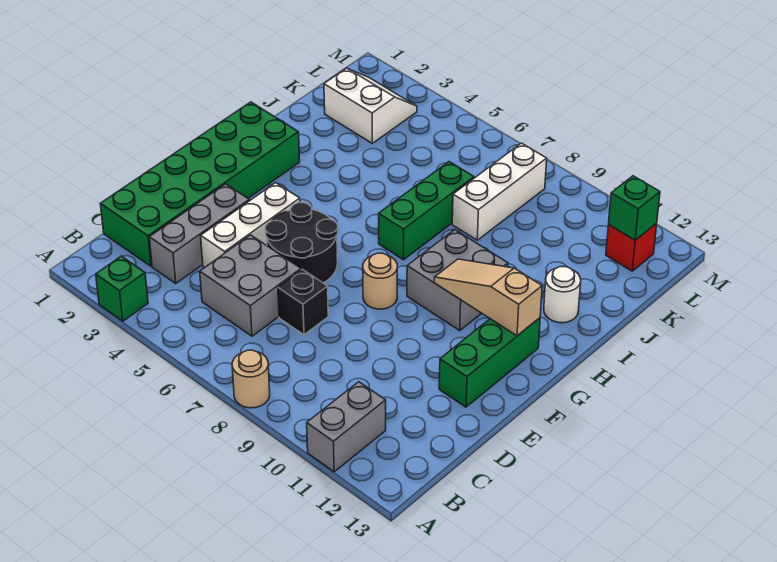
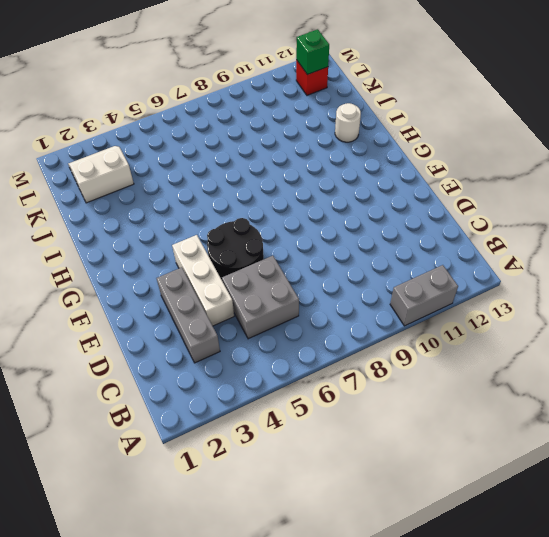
grey 1x2 brick [390,265,458,326] -> grey 1x2 brick turned to [307,382,386,472]
none -> green 1x1 brick [96,256,148,321]
none -> tan 1x1 round brick [232,350,270,408]
none -> green 2x6 brick [100,102,300,266]

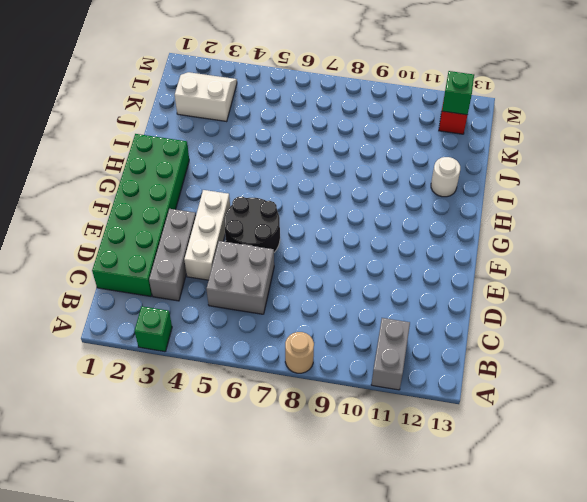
none -> black 1x1 brick [278,269,328,335]
none -> green 1x3 brick [439,318,540,407]
none -> tan 1x1 round brick [363,253,397,309]

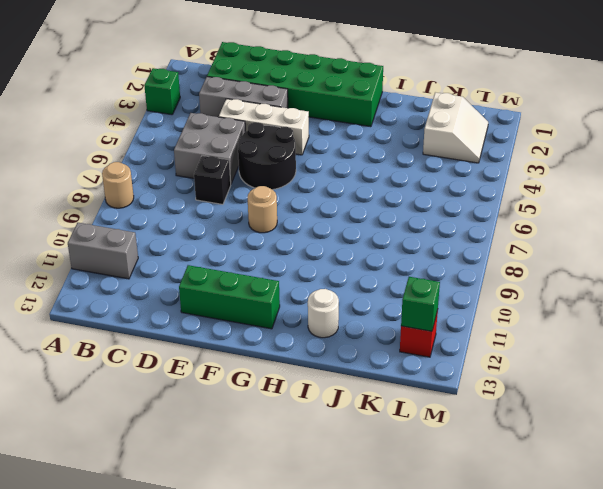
none -> grey 2x2 brick [407,230,508,330]
none -> green 1x3 brick [379,162,474,260]
none -> white 1x3 brick [452,143,547,240]

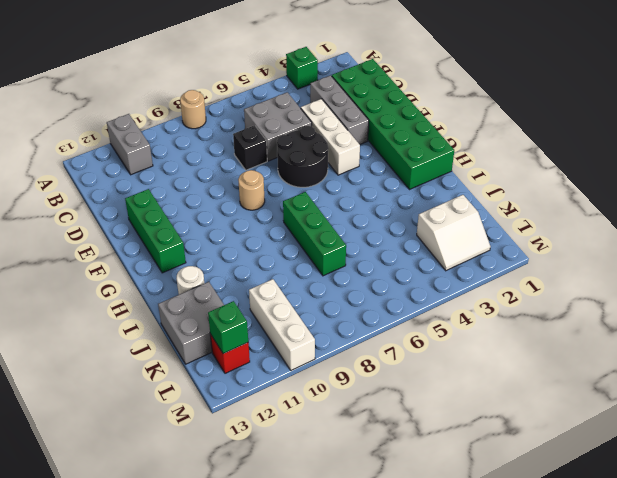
grey 2x2 brick [158,282,224,364] -> grey 2x2 brick moved to [407,230,508,330]
white 1x3 brick [249,279,315,370] -> white 1x3 brick moved to [452,143,547,240]
none -> tan 1x3 slope [434,259,542,336]

